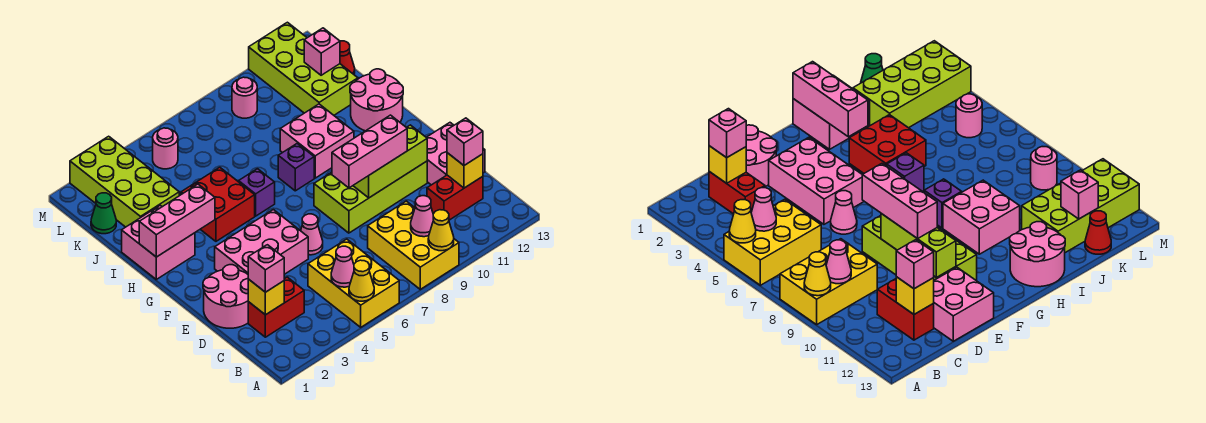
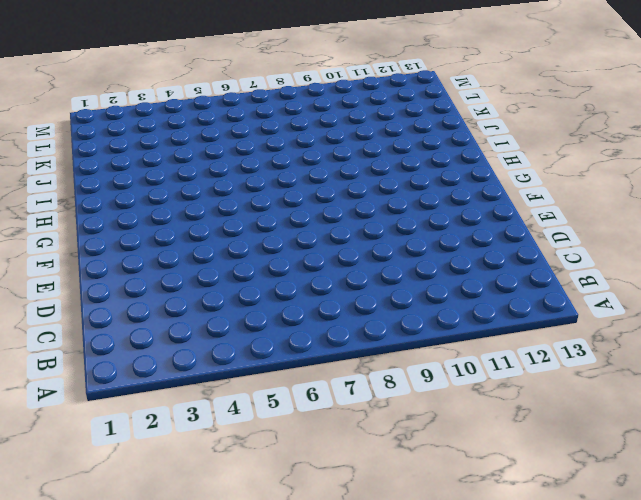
none -> yellow 2x3 brick [308,239,399,327]
none -> yellow 2x3 brick [368,201,459,289]
none -> red 1x2 brick [248,277,304,337]
none -> red 1x2 brick [427,175,483,220]

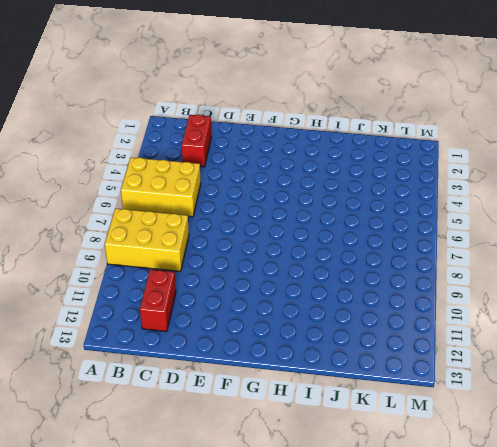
none -> pink 2x2 round brick [203,265,248,328]
none -> pink 2x2 brick [426,123,485,185]
none -> pink 2x3 brick [215,210,308,274]
none -> pink 1x1 cone [301,214,323,255]

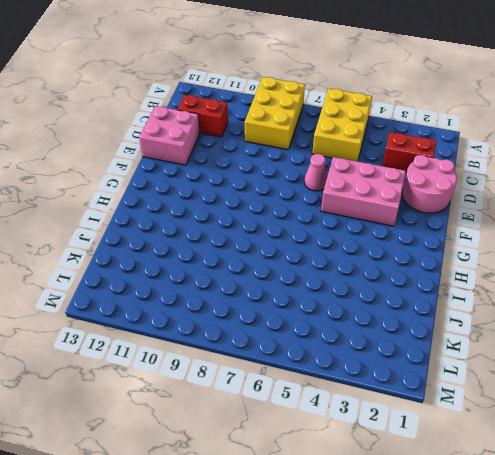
none -> lime 2x4 brick [314,161,427,233]
none -> pink 2x2 brick [122,205,195,279]
none -> red 2x2 brick [181,167,255,241]
none -> purple 1x1 brick [239,169,275,216]

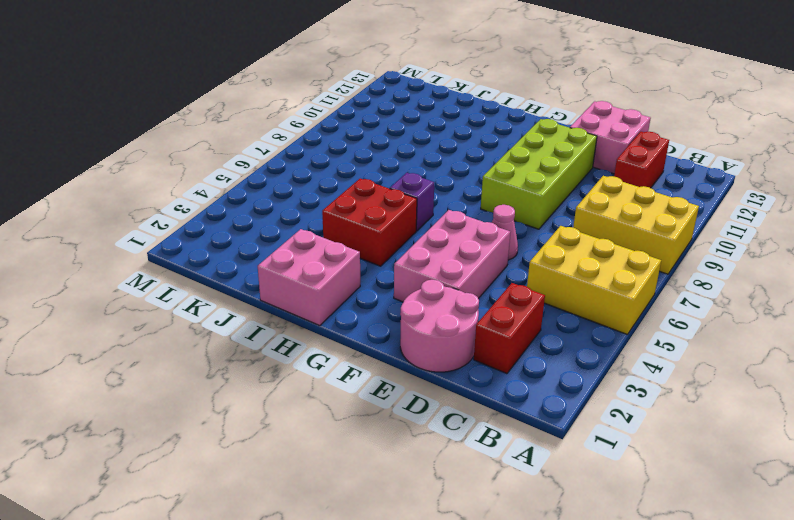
none -> purple 1x1 brick [278,143,314,191]
none -> pink 2x2 brick [280,104,354,178]
none -> pink 2x2 round brick [350,69,403,131]
none -> lime 2x4 brick [70,136,179,227]

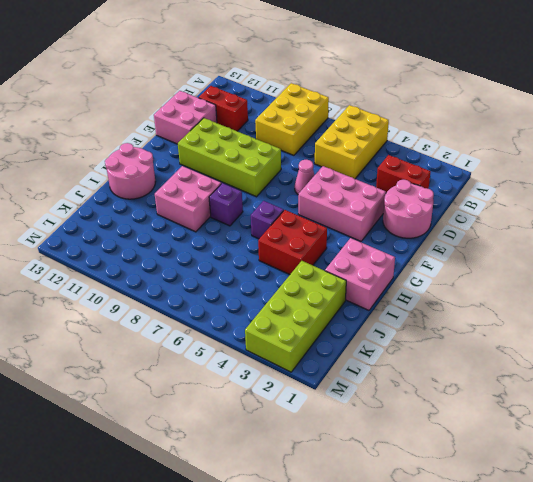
none -> lime 2x4 brick [249,22,358,115]
none -> green 1x1 cone [91,193,116,234]
none -> red 1x1 cone [340,41,355,74]
none -> pink 1x1 round brick [153,128,178,169]

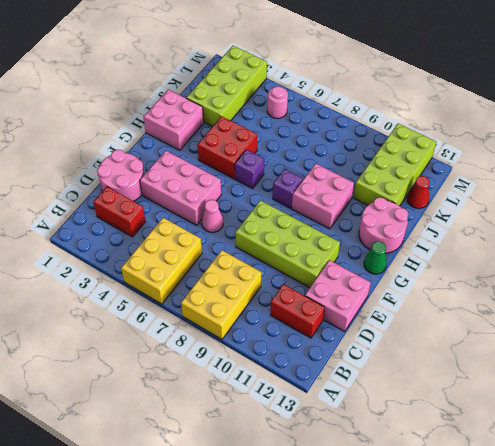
green 1x1 cone [364,241,387,274] -> green 1x1 cone moved to [91,193,116,234]
none -> pink 1x1 round brick [232,77,257,118]
none -> yellow 1x1 cone [349,260,374,301]
none -> yellow 1x1 cone [428,210,454,251]
none -> pink 1x1 cone [331,246,354,287]

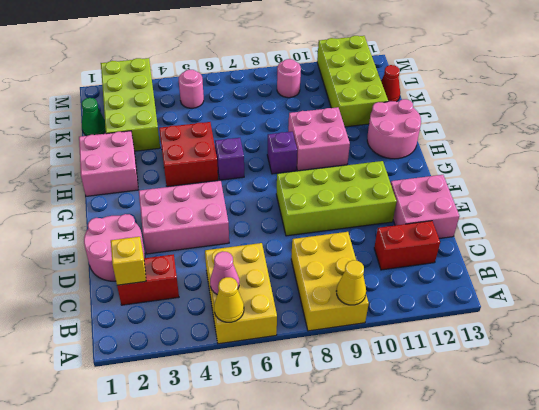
none -> pink 1x1 cone [301,214,323,255]
none -> pink 1x1 cone [411,196,433,237]
none -> yellow 1x1 brick [447,153,483,188]
none -> lime 1x3 brick [353,125,427,198]

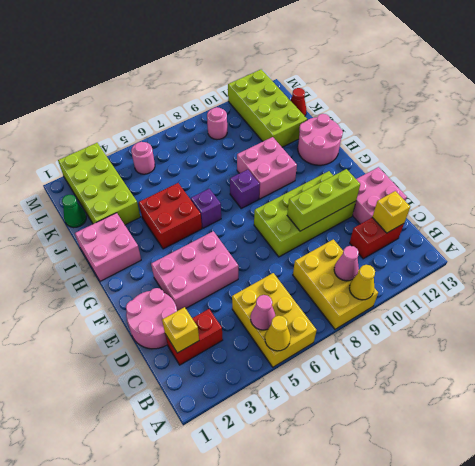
none -> pink 1x1 cone [301,214,323,255]
none -> pink 1x3 brick [139,184,215,257]
none -> pink 1x1 brick [304,28,340,75]
none -> pink 1x1 brick [248,245,284,292]

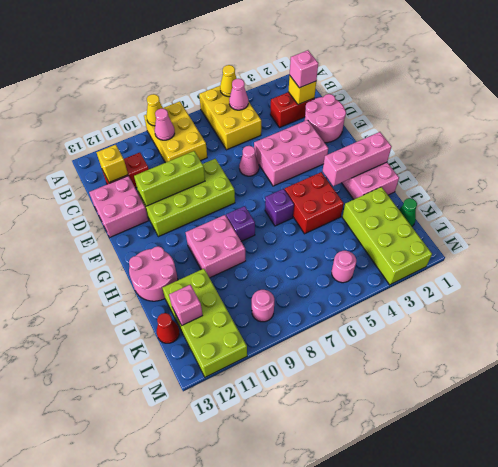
none -> pink 1x1 brick [447,118,483,165]
none -> pink 1x3 brick [332,115,407,188]

